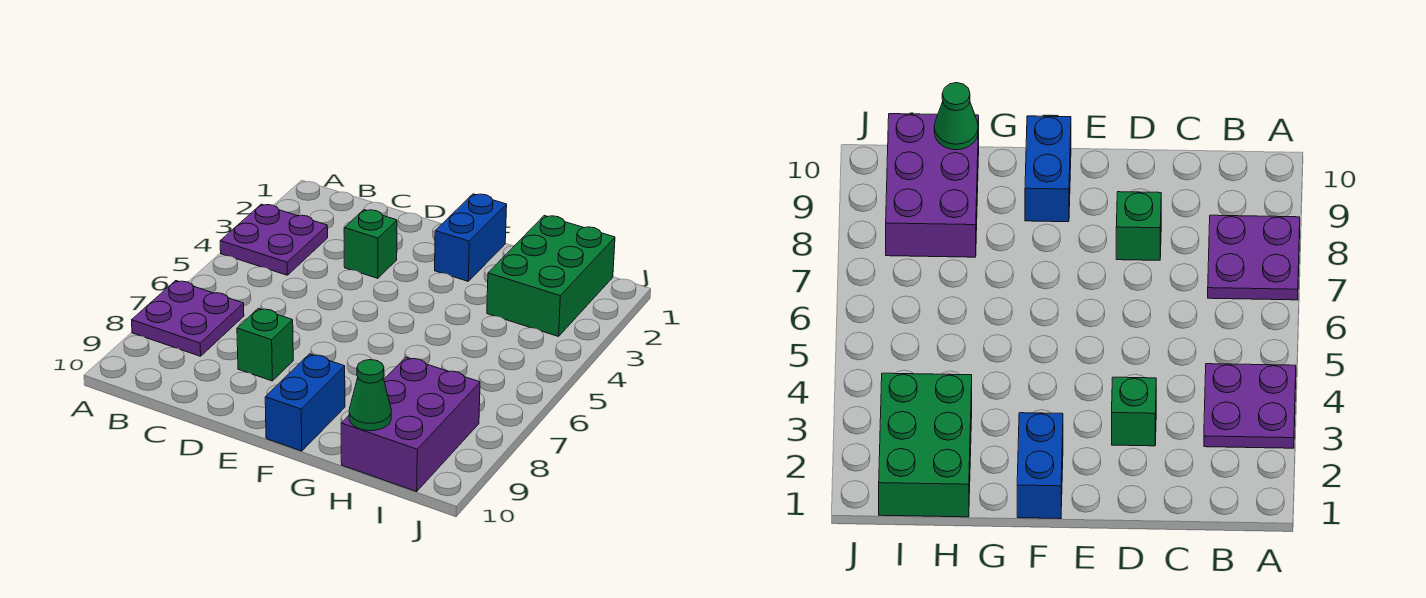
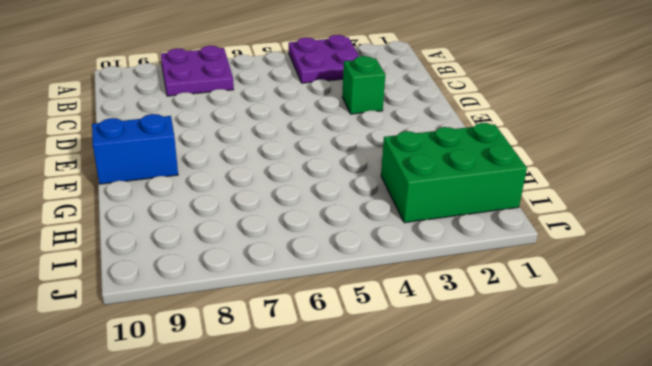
none -> green 1x1 brick [237,308,293,381]
none -> blue 1x2 brick [435,194,507,281]

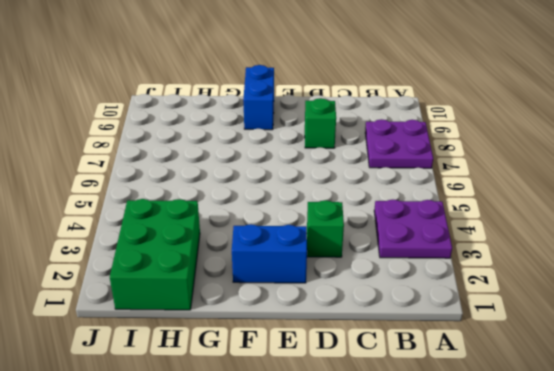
blue 1x2 brick [232,224,307,283] -> blue 1x2 brick turned to [435,194,507,281]
none -> purple 2x3 brick [341,357,480,492]
none -> green 1x1 cone [349,360,391,431]

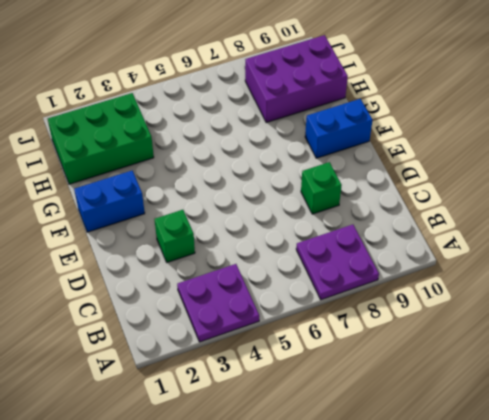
none -> green 1x1 cone [349,360,391,431]

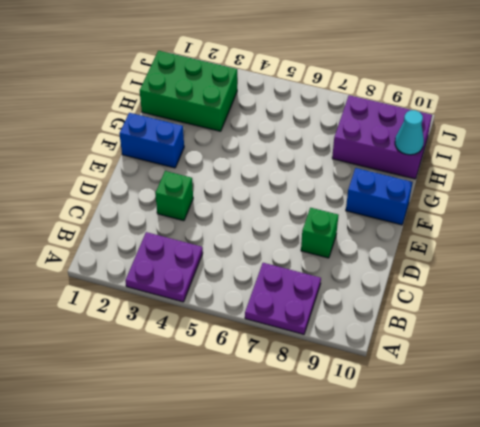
cyan 1x1 cone [395,110,424,155] -> green 1x1 cone [349,360,391,431]

